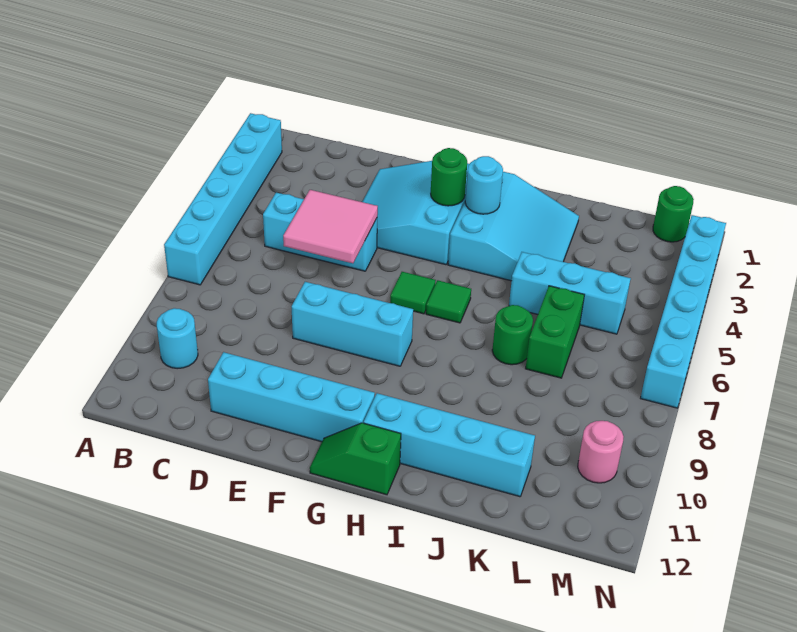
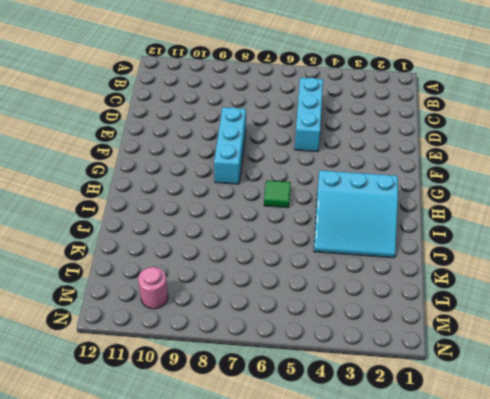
none -> cyan 1x6 brick [164,113,282,285]
none -> cyan 1x1 round brick [157,308,198,369]
none -> cyan 1x4 brick [208,352,375,442]

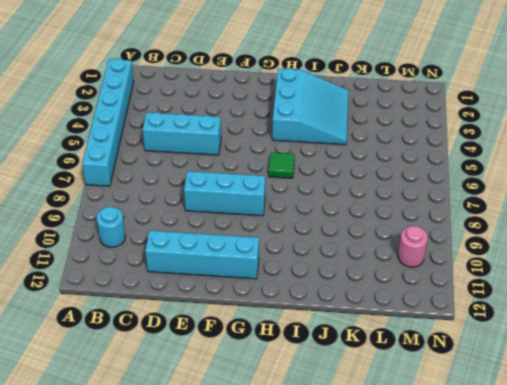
none -> cyan 3x3 slope [362,161,469,265]
none -> green 1x1 tile [390,272,436,314]
none -> green 1x2 slope [310,423,401,495]

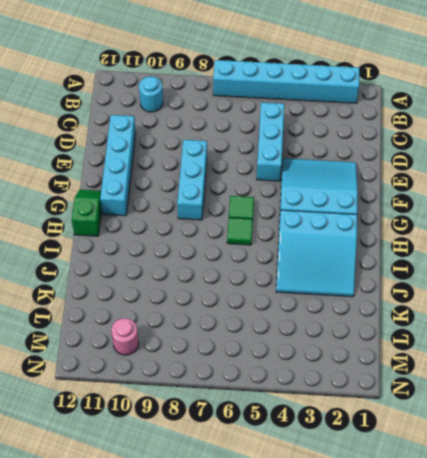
none -> cyan 1x4 brick [364,393,535,497]
none -> cyan 1x3 brick [509,252,631,334]
none -> green 1x1 round brick [492,305,533,365]

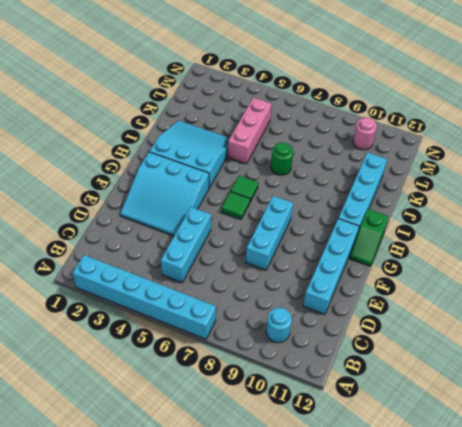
pink 1x3 brick [228,97,272,164] -> cyan 1x3 brick [509,252,631,334]
none -> green 1x2 brick [526,286,584,378]
none -> green 1x1 round brick [653,186,694,242]
none -> cyan 1x6 brick [641,215,726,408]

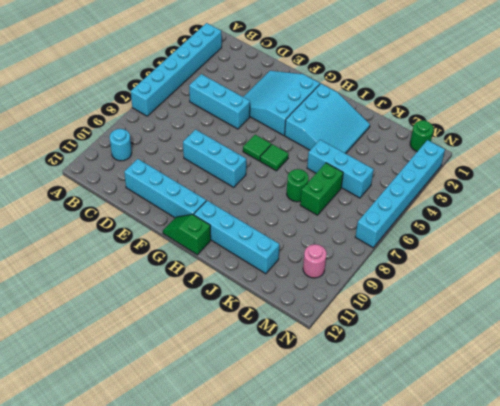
none -> pink 2x2 tile [283,190,378,263]
none -> green 1x1 round brick [431,148,467,206]
none -> cyan 1x1 round brick [465,156,503,214]

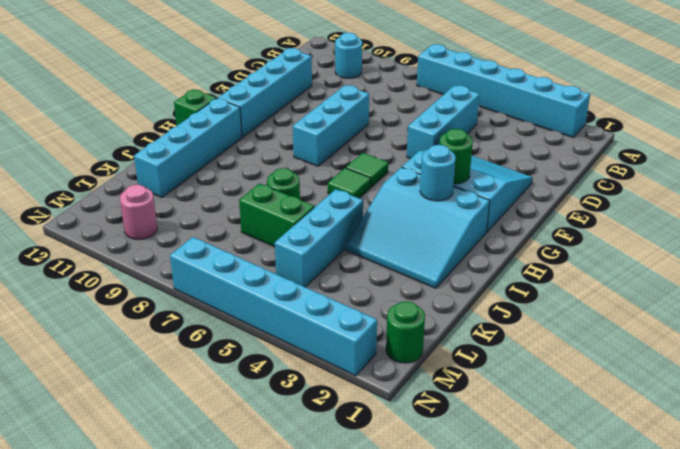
none -> pink 2x2 tile [283,190,378,263]

